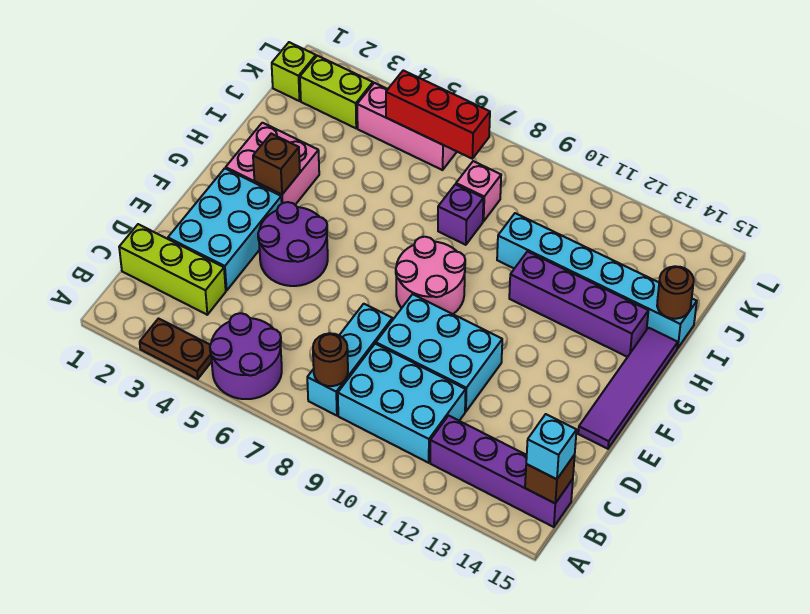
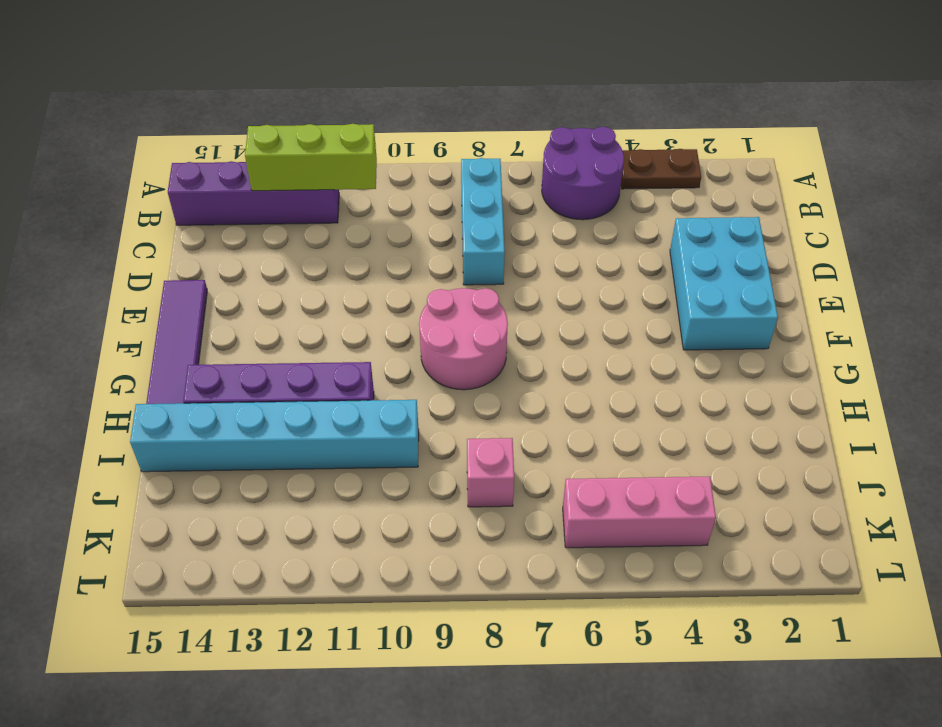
lime 1x3 brick [245,124,377,191] -> lime 1x3 brick moved to [119,224,226,315]
none -> cyan 2x3 brick [338,344,466,463]
none -> cyan 2x3 brick [376,294,502,412]
none -> purple 2x2 round brick [258,202,328,286]

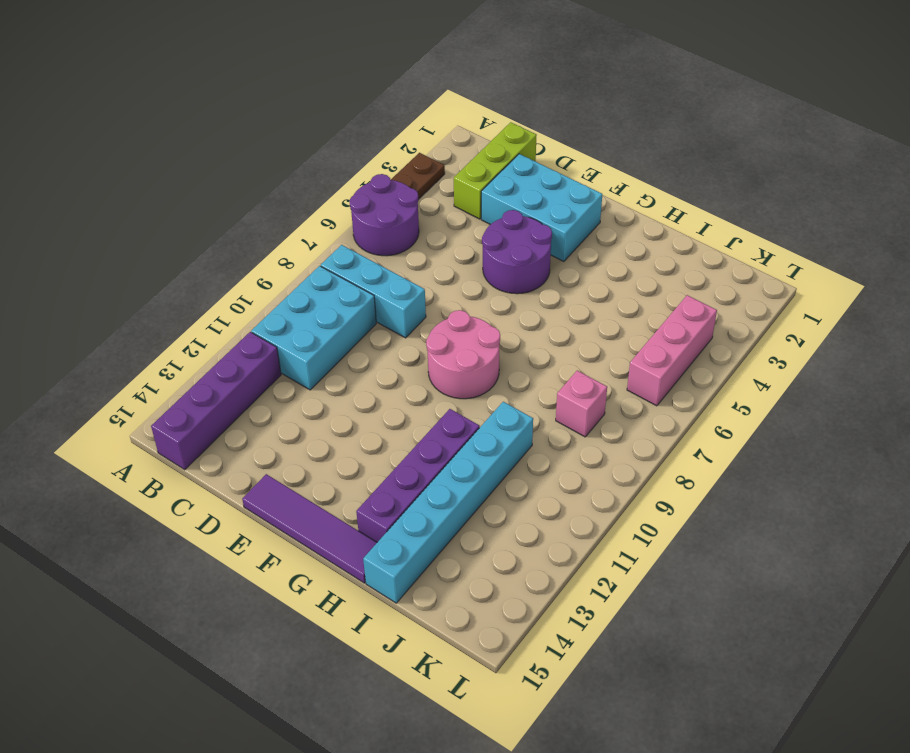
none -> cyan 2x3 brick [376,294,502,412]
none -> pink 2x2 brick [226,123,319,205]
none -> purple 1x1 brick [438,184,484,245]

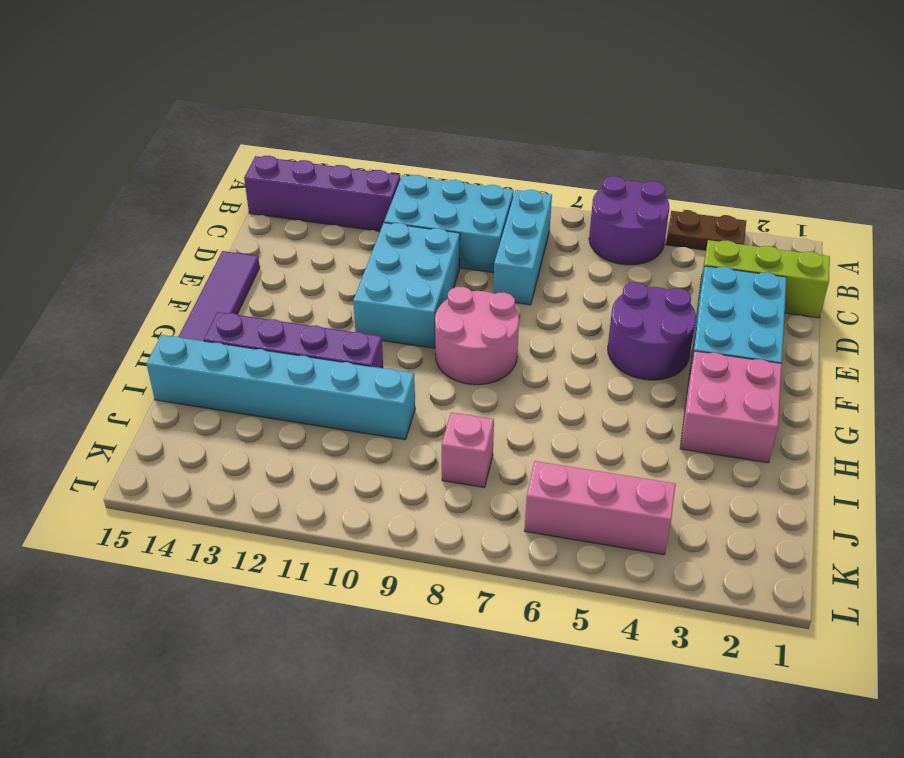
cyan 2x3 brick [353,223,460,348] -> cyan 2x3 brick turned to [376,294,502,412]
none -> purple 1x1 brick [438,184,484,245]
none -> lime 1x1 brick [272,42,316,101]
none -> lime 1x2 brick [300,56,373,128]

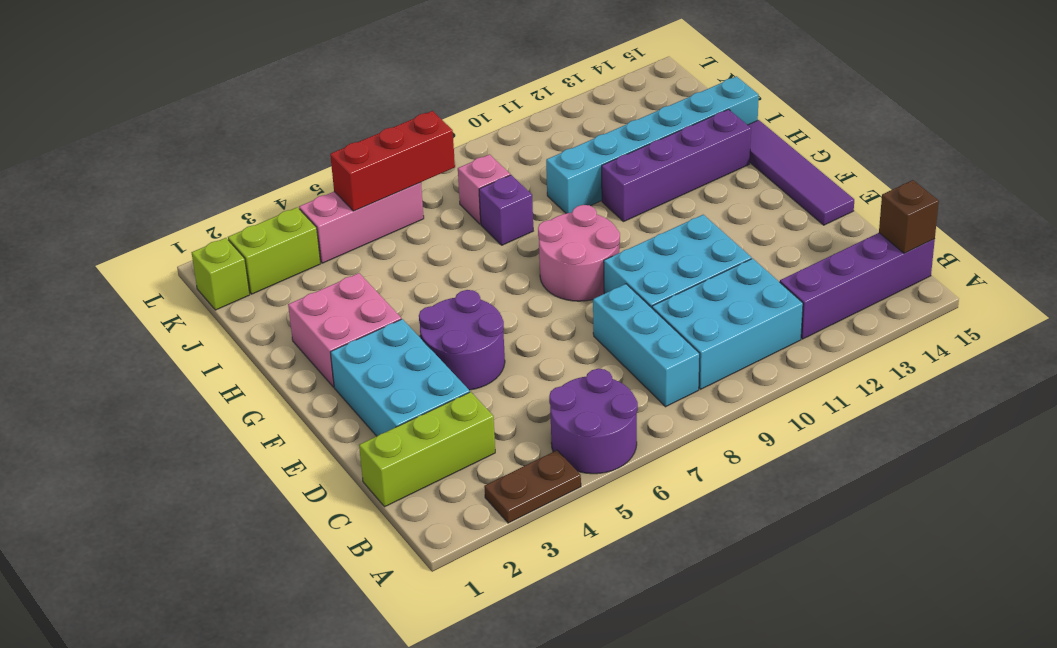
none -> brown 1x1 round brick [313,333,348,386]
none -> brown 1x1 brick [253,134,300,195]
none -> brown 1x1 round brick [657,266,694,319]

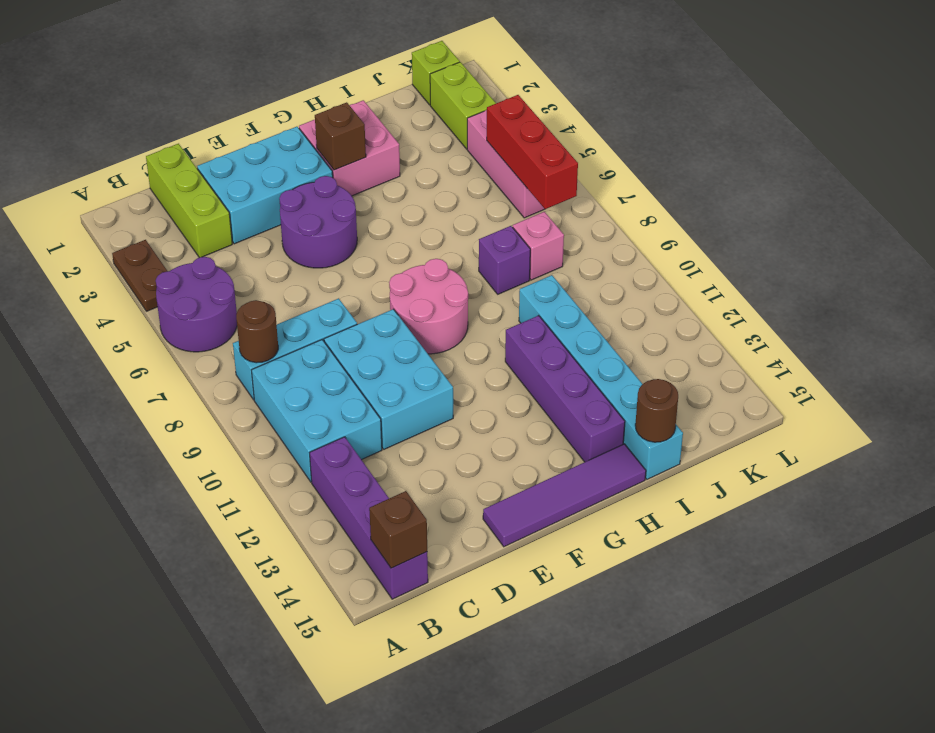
none -> cyan 1x1 brick [526,414,576,479]

